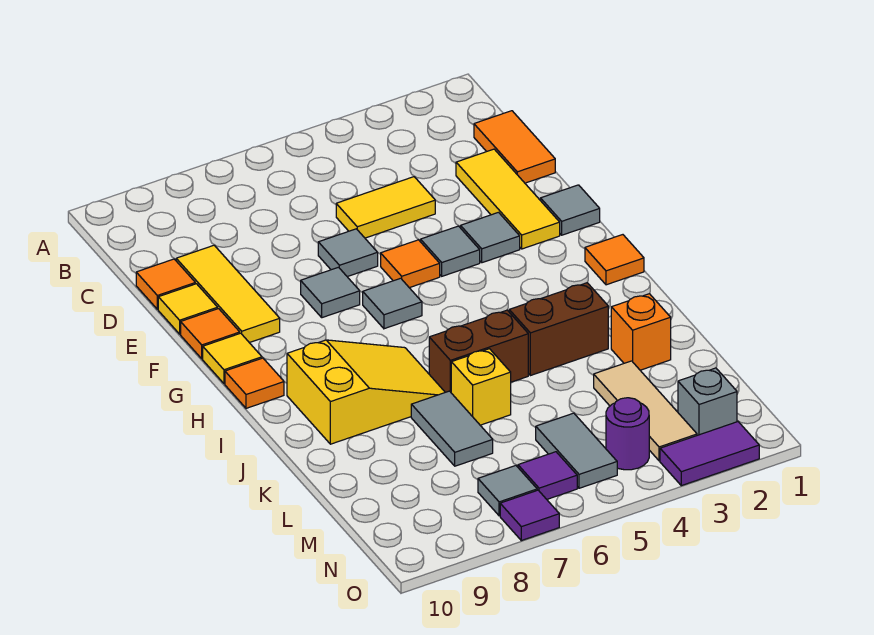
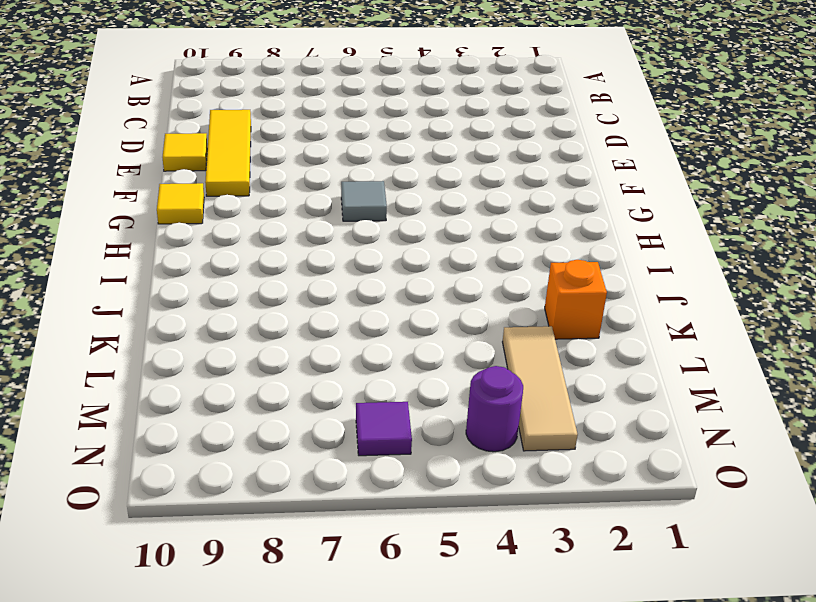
none -> orange 1x2 tile [474,111,555,183]
none -> yellow 1x3 tile [456,149,560,249]
none -> yellow 1x2 tile [336,177,435,238]
none -> orange 1x1 tile [136,259,195,309]

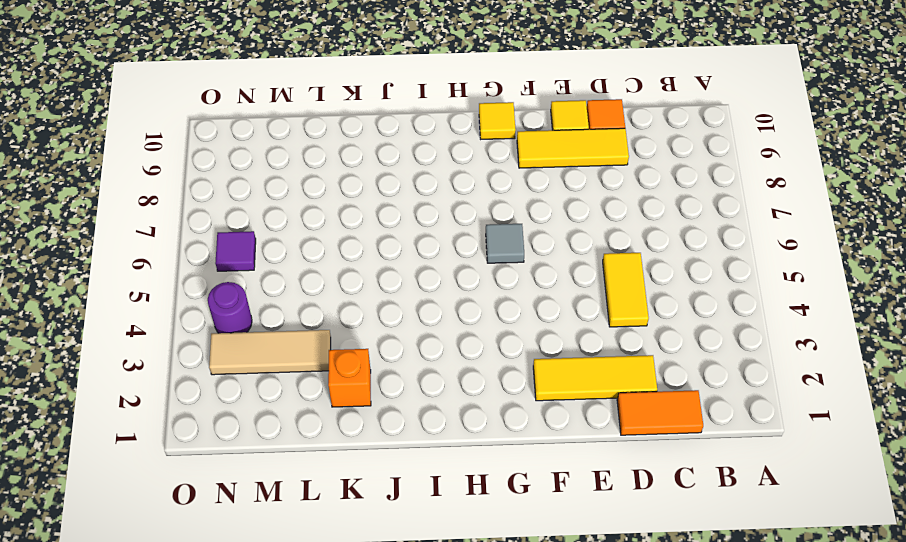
none -> grey 1x1 tile [318,229,378,277]
none -> grey 1x1 tile [541,185,600,235]
none -> grey 1x1 tile [461,212,520,263]
none -> grey 1x1 tile [421,226,480,276]

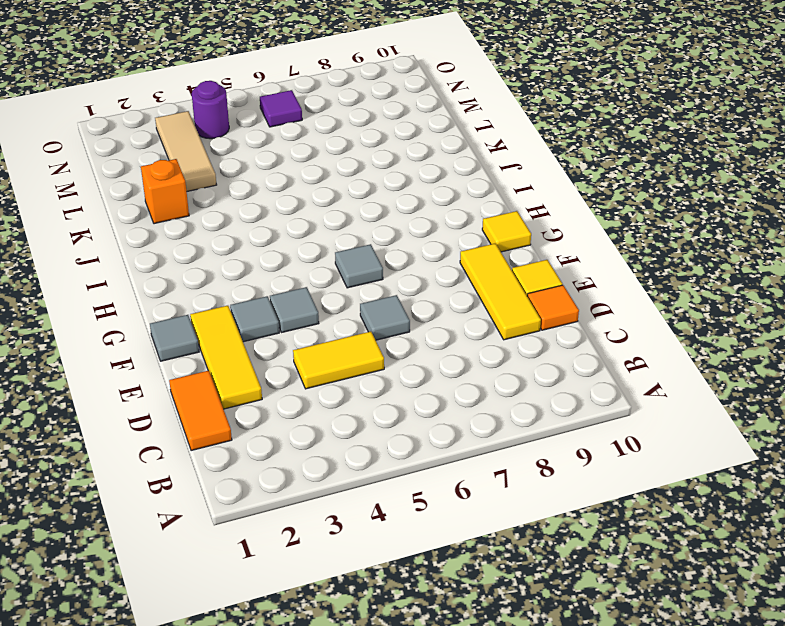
none -> orange 1x1 tile [381,240,440,288]
none -> grey 1x1 tile [301,267,360,318]
none -> orange 1x1 tile [181,309,240,359]
none -> orange 1x1 tile [585,235,644,285]

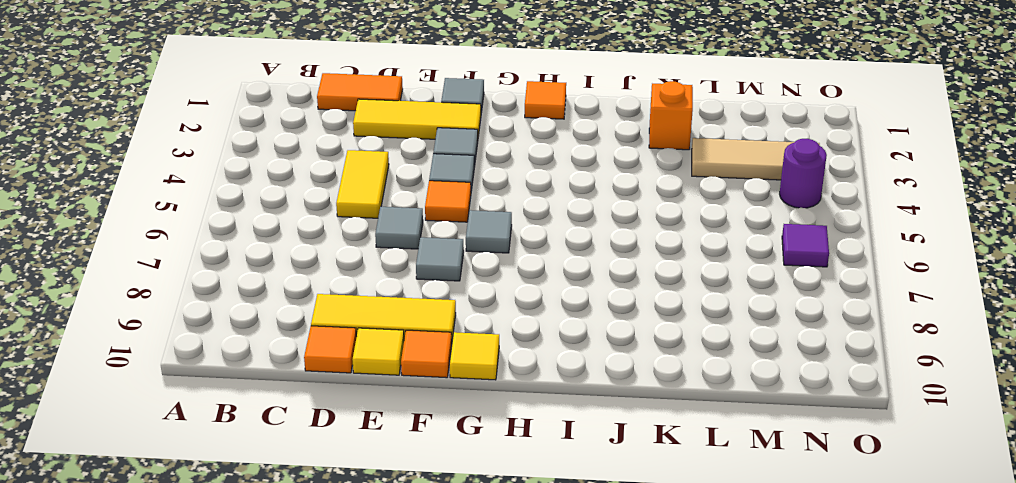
none -> orange 1x1 tile [225,358,284,408]
none -> yellow 2x3 slope [287,340,445,444]
none -> brown 1x2 brick [509,283,608,376]
none -> brown 1x2 brick [429,310,528,392]

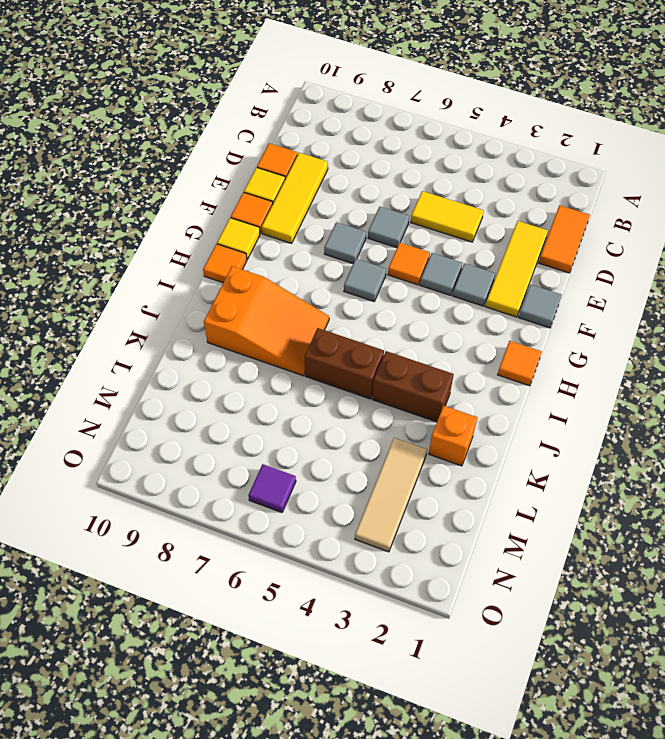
orange 2x3 slope [204,266,329,376] -> yellow 2x3 slope [287,340,445,444]
none -> yellow 1x1 brick [451,349,511,425]
none -> grey 1x2 tile [411,391,493,466]
none -> grey 1x2 tile [536,413,617,488]
none -> grey 1x1 brick [678,368,737,435]

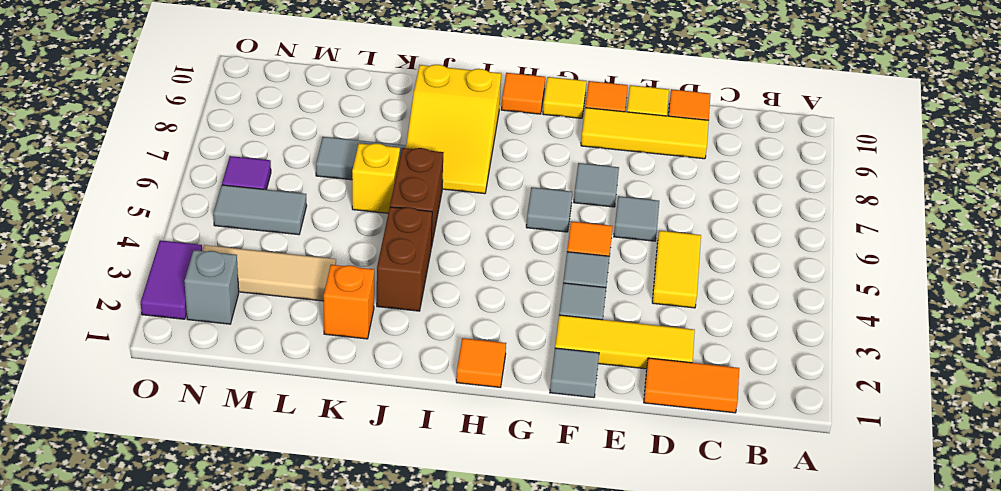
none -> purple 1x1 round brick [606,398,649,470]
none -> grey 1x1 tile [478,466,537,516]
none -> purple 1x1 tile [500,490,559,541]

